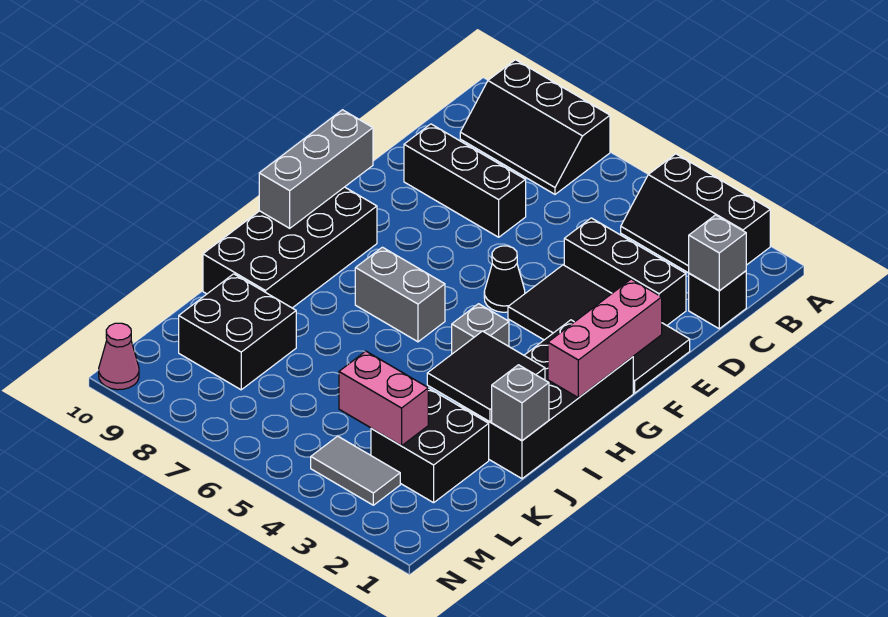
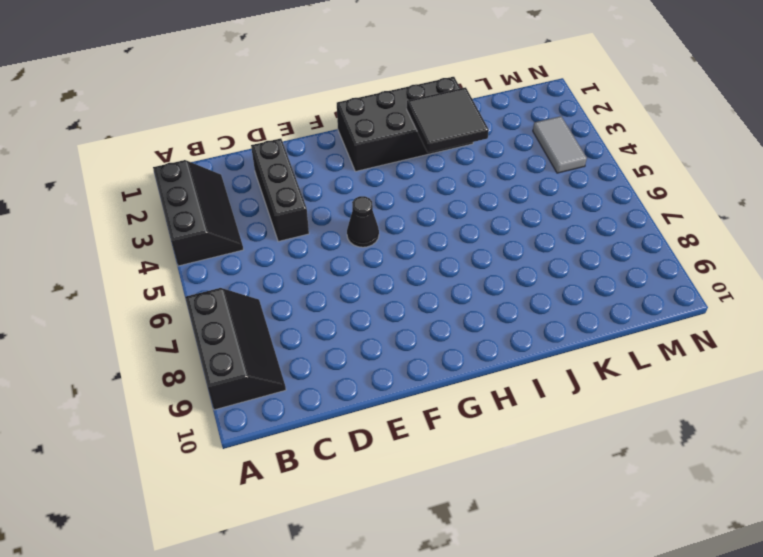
none -> black 1x1 brick [689,271,746,329]
none -> black 1x3 brick [404,124,526,237]
none -> black 2x4 tile [508,265,690,393]

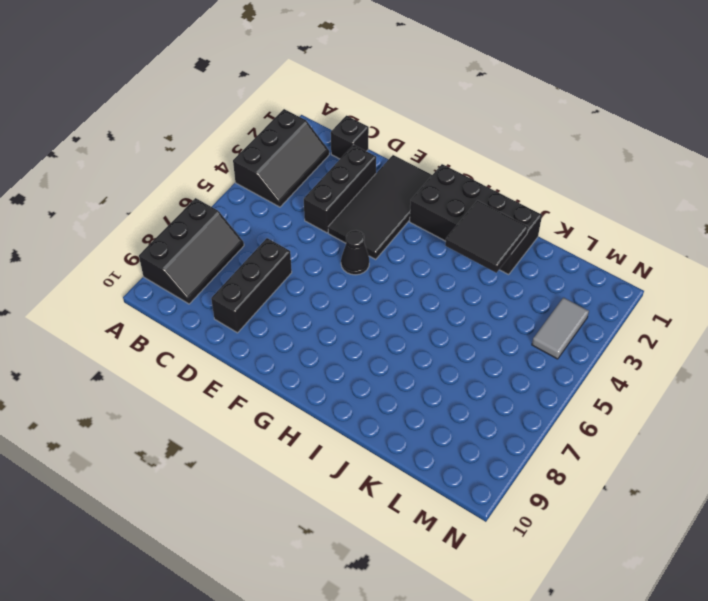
none -> black 2x4 brick [203,187,377,308]
none -> grey 1x1 brick [452,304,509,354]
none -> grey 1x2 brick [355,247,445,342]

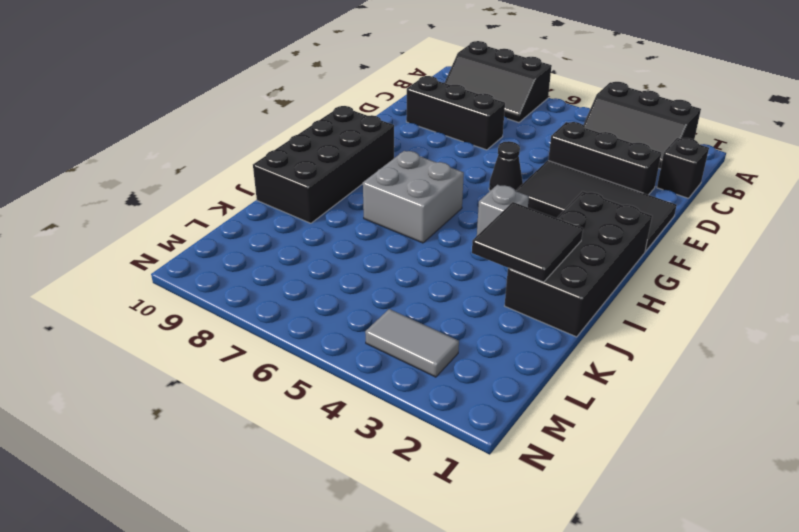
grey 2x2 brick [363,151,464,243] -> grey 1x2 brick [355,247,445,342]
none -> black 2x2 brick [371,388,489,503]
none -> black 2x2 brick [179,274,296,390]
none -> pink 1x1 cone [99,323,139,390]

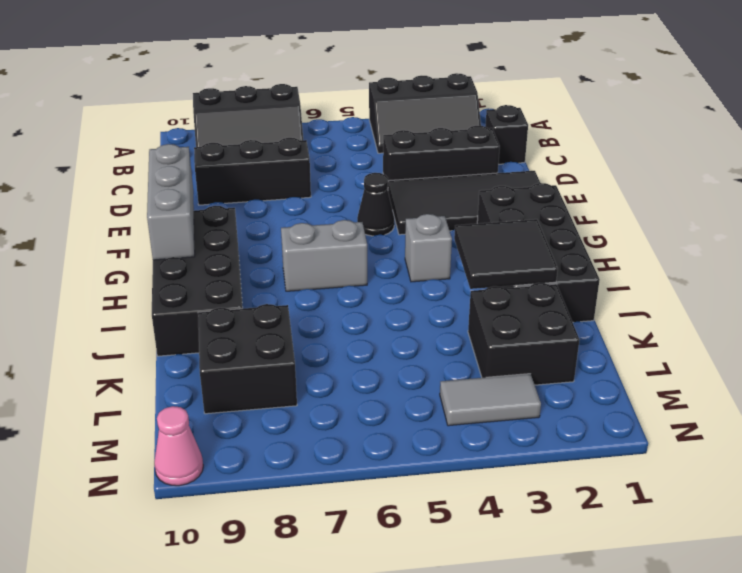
none -> grey 1x1 brick [689,215,746,290]
none -> pink 1x3 brick [548,279,662,398]
none -> grey 1x1 brick [492,365,549,441]

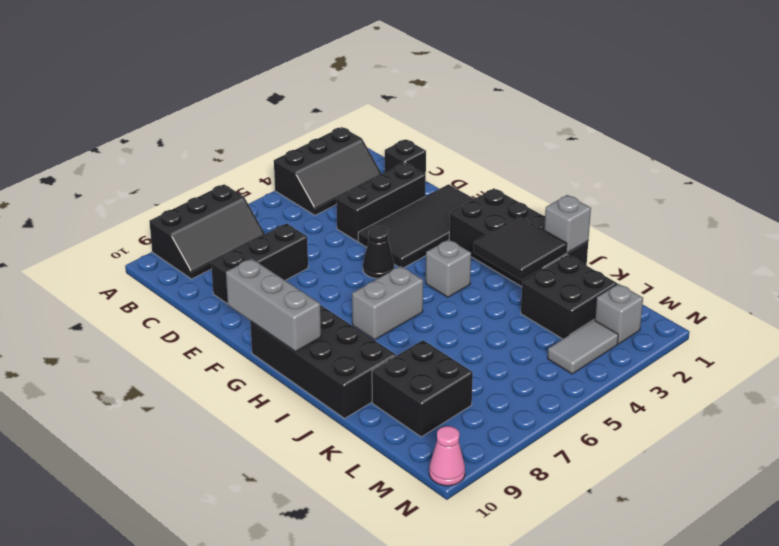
grey 1x1 brick [595,284,643,344] -> grey 1x1 brick moved to [689,215,746,290]
none -> pink 1x3 brick [548,279,662,398]
none -> pink 1x2 brick [339,351,428,446]

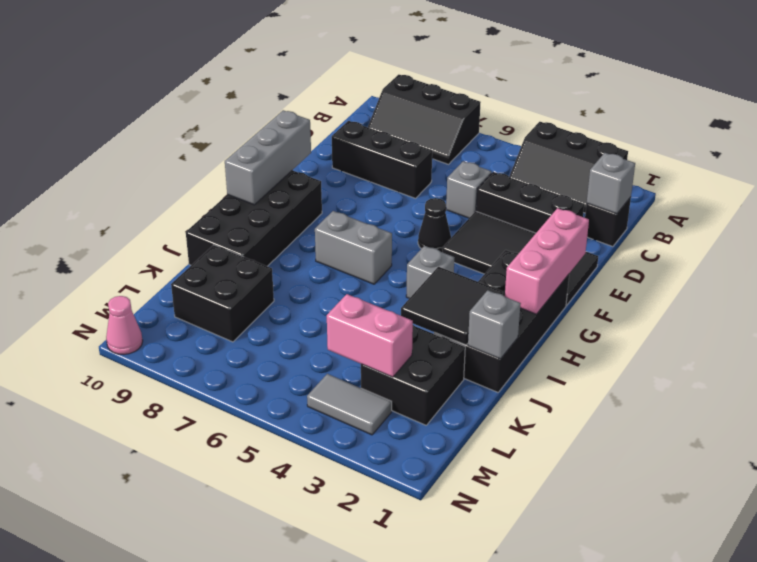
grey 1x1 brick [446,161,492,218] -> none

